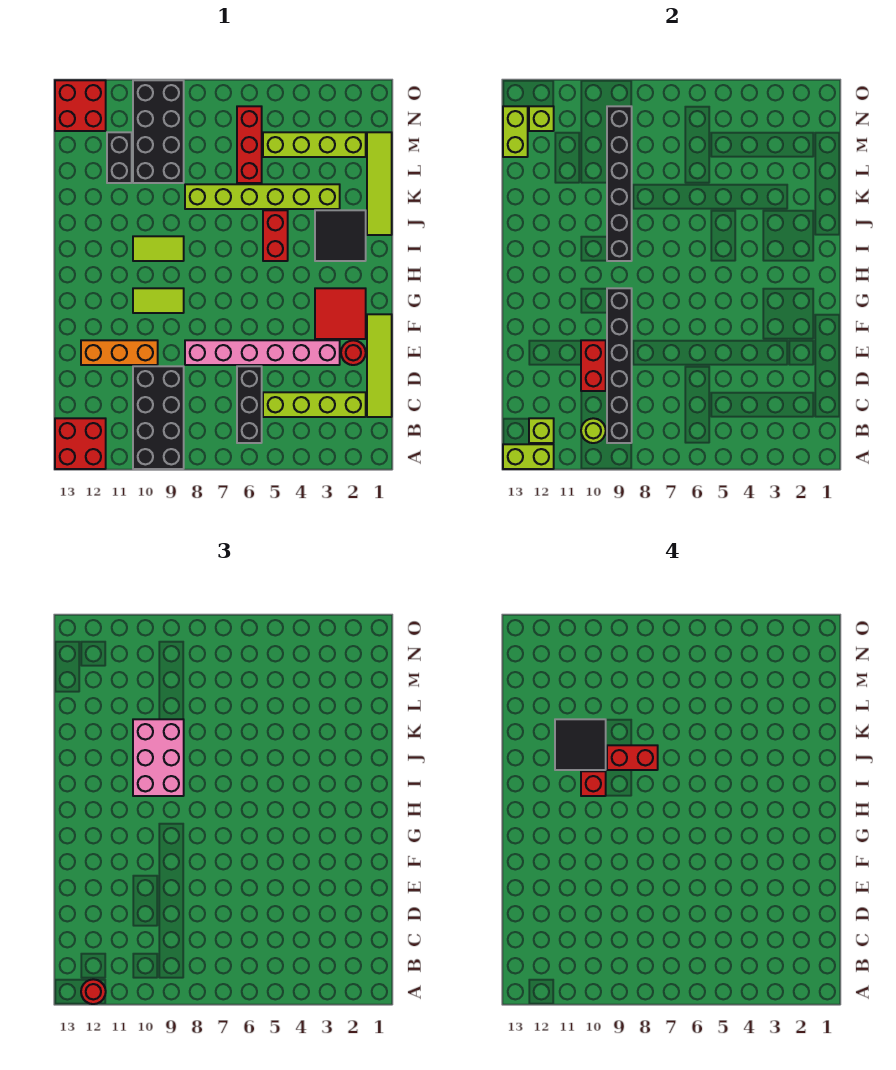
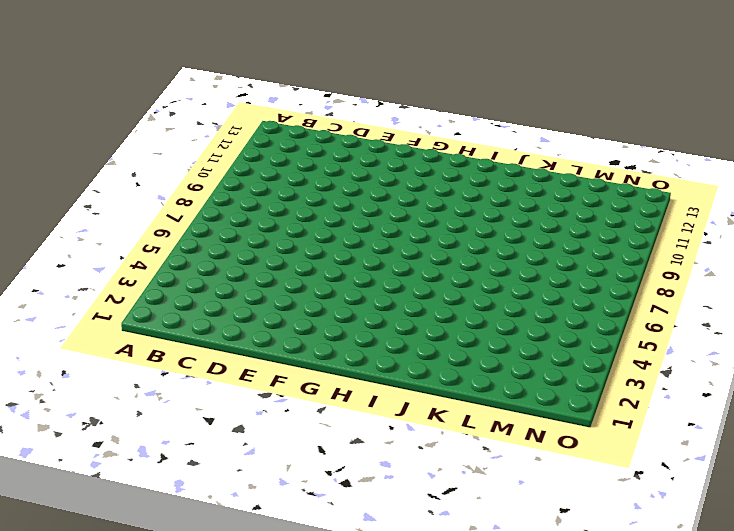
none -> black 2x4 brick [133,366,184,469]
none -> red 2x2 brick [55,418,106,469]
none -> black 1x3 brick [237,366,262,443]
none -> lime 1x4 tile [367,314,392,417]

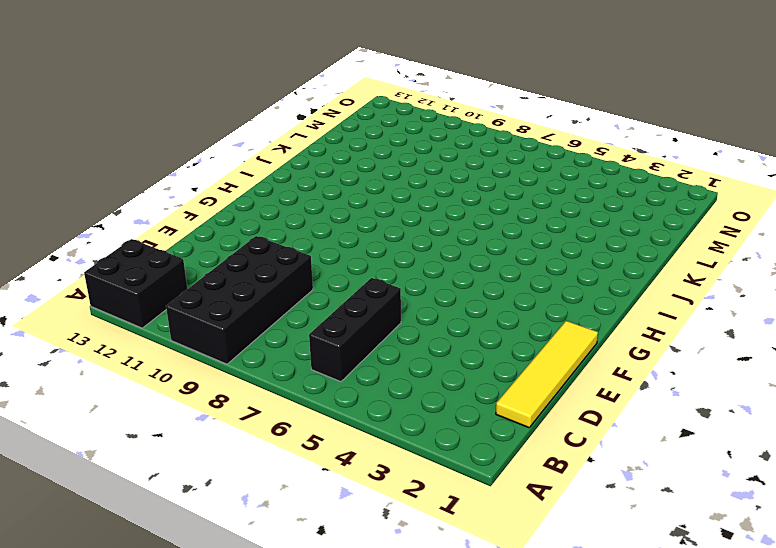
black 2x2 brick [84,239,187,328] -> red 2x2 brick [55,418,106,469]
yellow 1x4 tile [496,321,598,428] -> lime 1x4 tile [367,314,392,417]
none -> lime 1x4 brick [263,392,366,417]
none -> red 1x1 round brick [341,340,366,365]
none -> pink 1x6 brick [185,340,340,365]
none -> orange 1x3 brick [81,340,158,365]

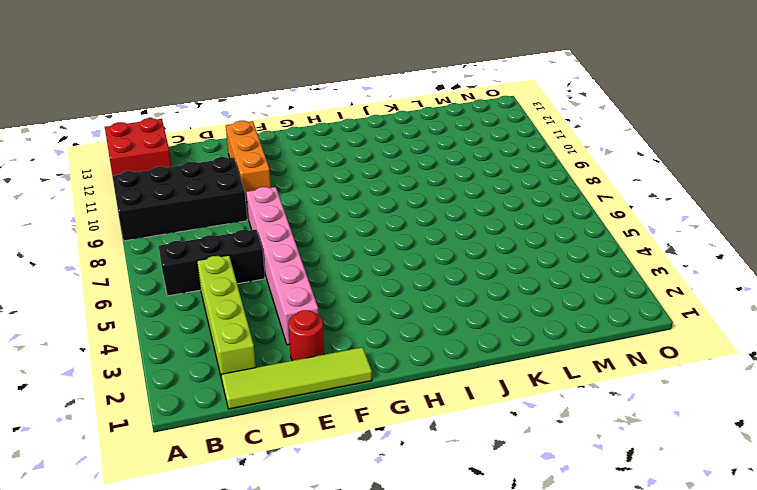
none -> red 2x2 tile [315,288,366,339]
none -> lime 1x2 tile [133,288,184,313]
none -> black 2x2 tile [315,210,366,261]
none -> red 1x2 brick [263,210,288,261]

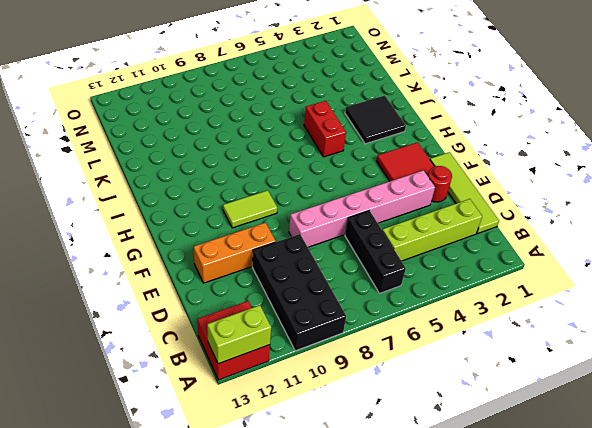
none -> lime 1x2 tile [133,236,184,261]
none -> lime 1x4 tile [367,132,392,235]
none -> lime 1x6 brick [185,184,340,209]
none -> red 1x3 brick [237,106,262,183]

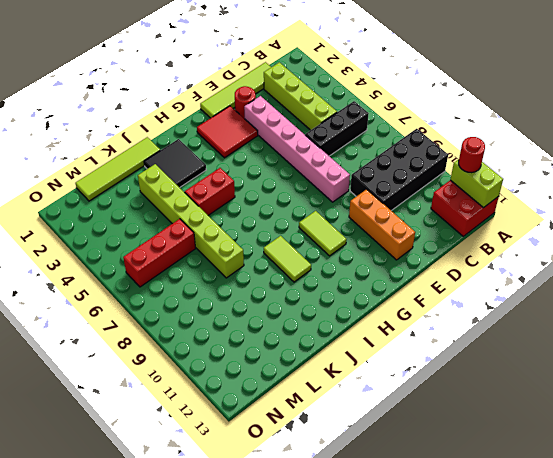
none -> black 2x4 brick [133,80,184,183]
none -> black 1x2 brick [107,132,132,183]
none -> lime 1x4 brick [263,132,366,157]
none -> red 2x2 brick [55,80,106,131]

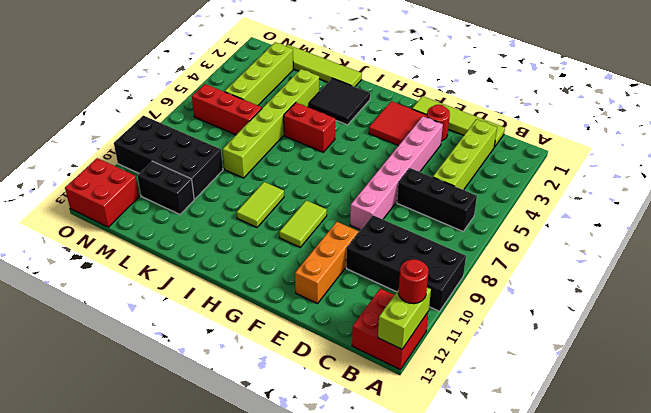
none -> black 1x6 brick [607,288,632,443]
none -> lime 1x1 round brick [581,418,606,443]
none -> lime 1x1 brick [529,418,554,443]
none -> red 1x2 brick [581,340,606,391]

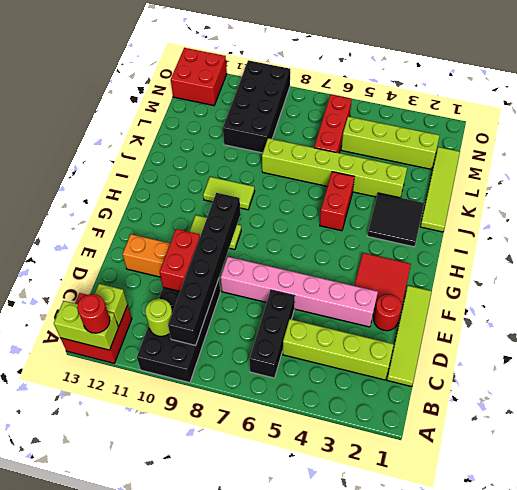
none -> black 1x2 brick [107,132,132,183]
none -> black 1x6 brick [607,106,632,261]
none -> lime 1x2 brick [503,106,528,157]
none -> lime 1x1 brick [529,106,554,131]

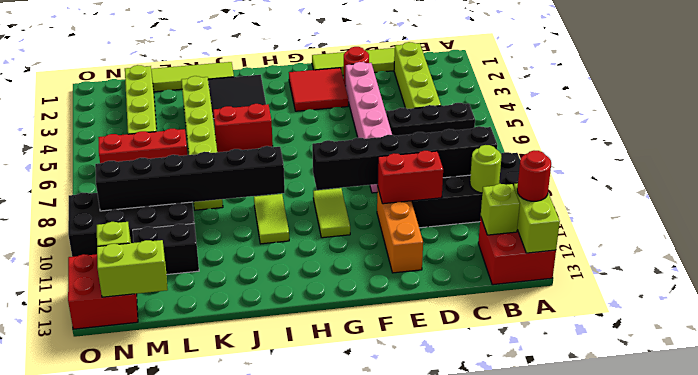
none -> pink 2x3 brick [133,719,184,796]
none -> red 1x1 brick [581,771,606,796]
none -> red 1x2 brick [607,745,658,770]
none -> black 2x2 tile [555,719,606,770]

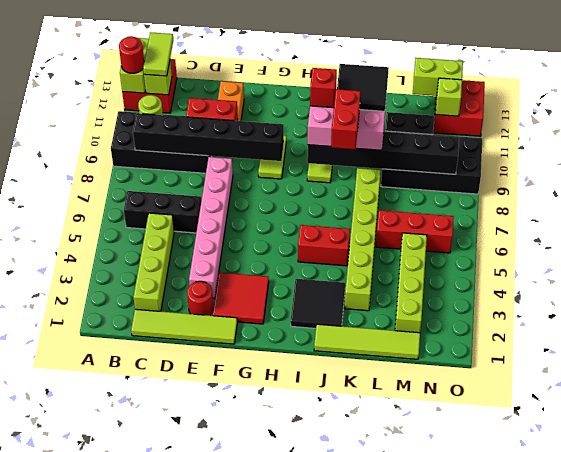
lime 1x2 tile [143,32,173,76] -> none

